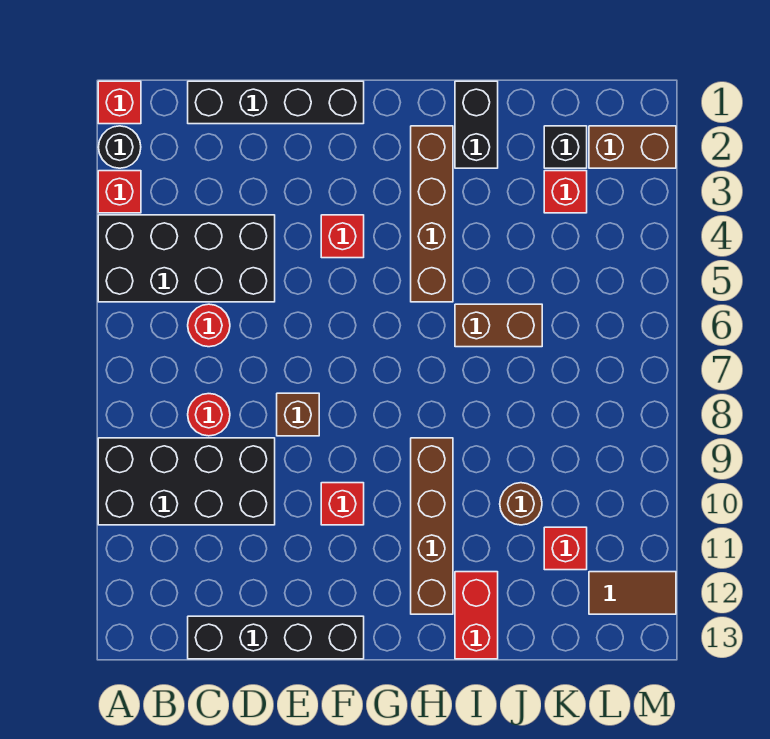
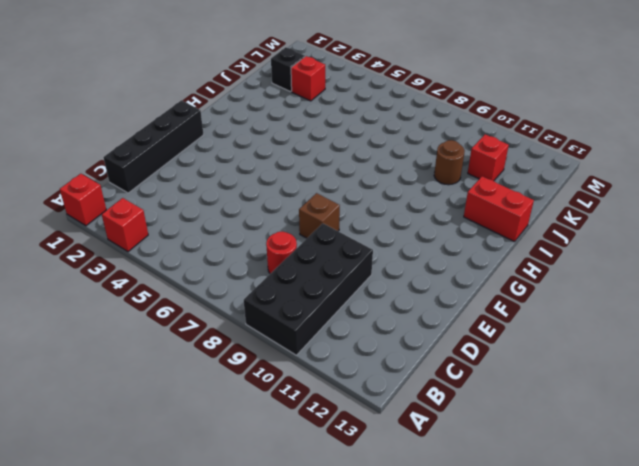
none -> black 1x1 round brick [98,126,141,168]
none -> black 2x4 brick [98,215,275,302]
none -> red 1x1 round brick [188,304,230,347]

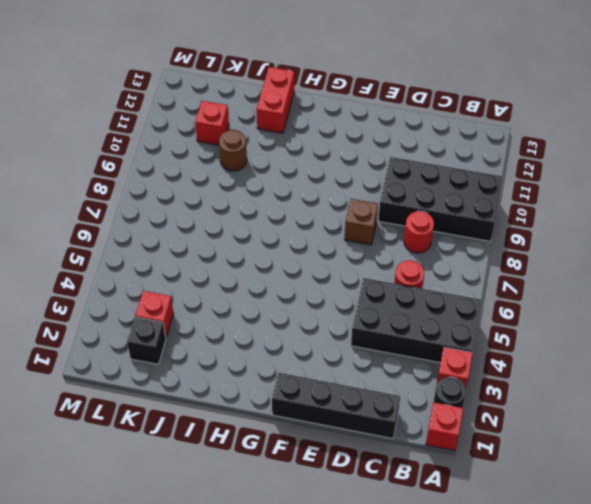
none -> black 1x4 brick [188,616,364,659]
none -> red 1x1 brick [321,215,364,258]
none -> red 1x1 brick [321,483,364,525]

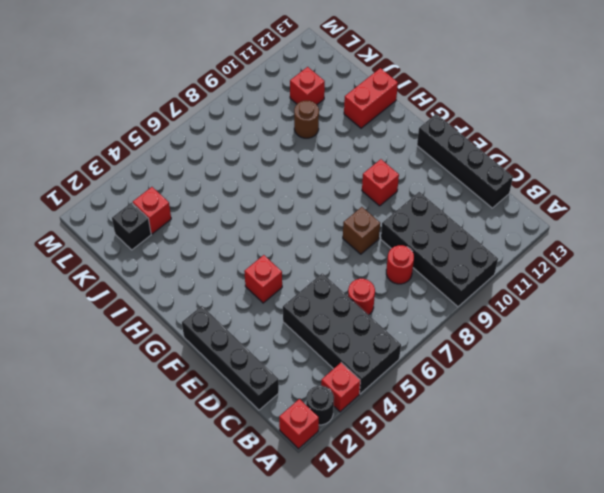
none -> brown 1x4 brick [411,126,453,302]
none -> brown 1x4 brick [411,438,453,614]
none -> black 1x2 brick [455,81,498,168]

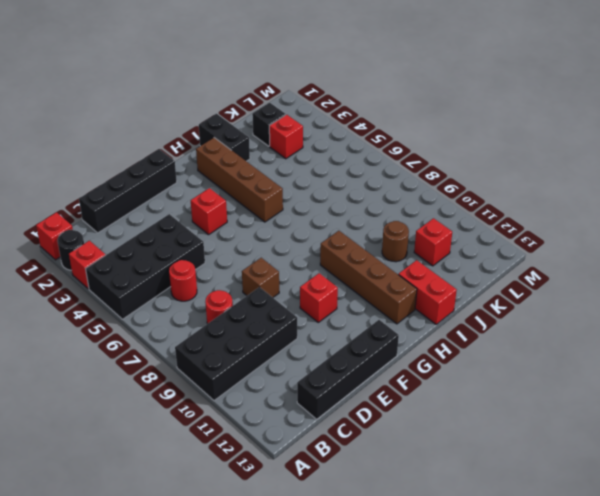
none -> brown 1x2 brick [455,304,542,347]
none -> brown 1x2 brick [589,126,676,168]
none -> brown 1x2 tile [589,572,676,614]

